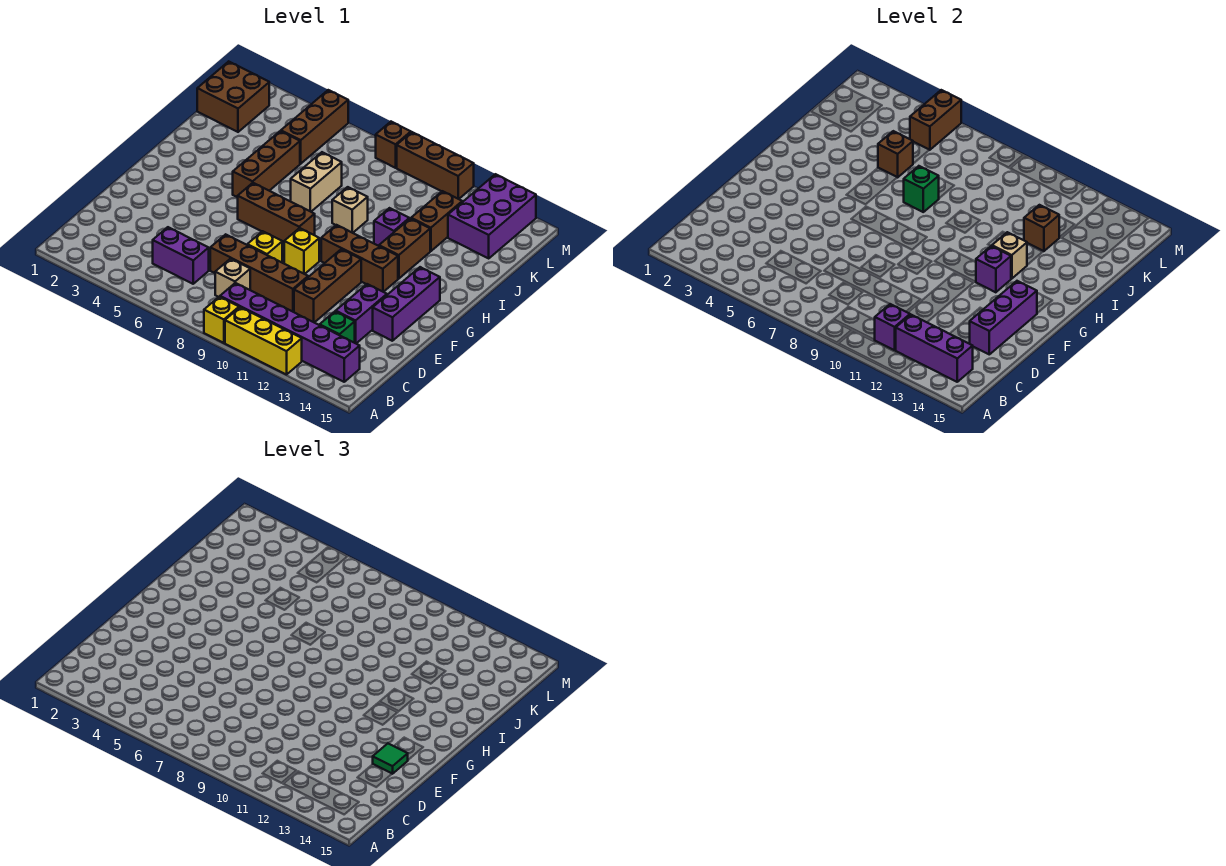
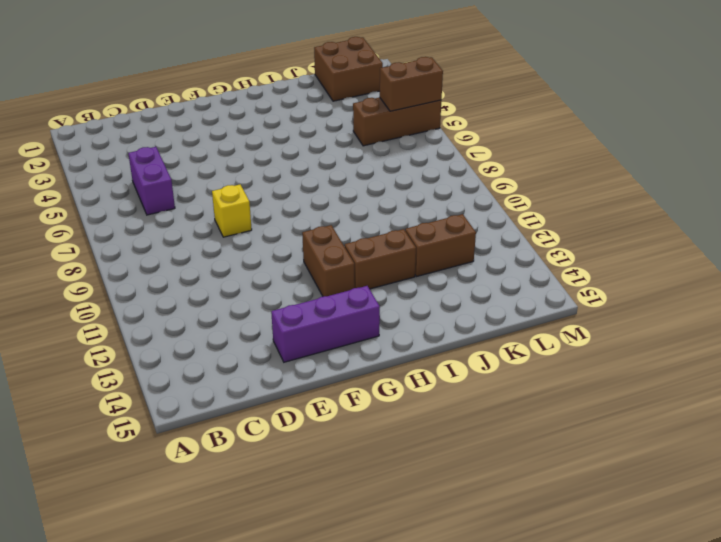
brown 1x2 brick [302,225,355,297] -> brown 1x3 brick [321,225,398,292]
none -> yellow 1x1 brick [204,297,239,343]
none -> yellow 1x3 brick [225,307,302,375]
none -> purple 1x6 brick [220,283,360,382]
none -> tan 1x1 brick [215,259,250,297]

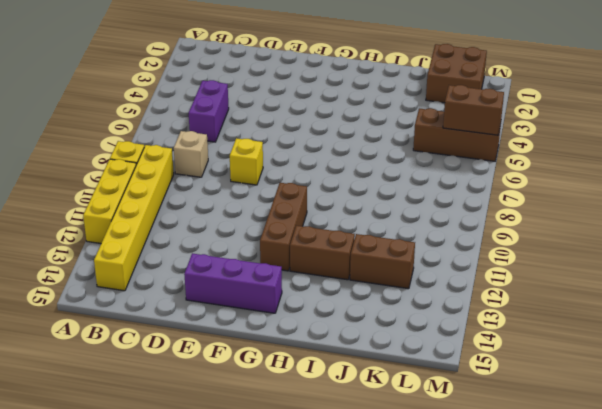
yellow 1x6 brick [94,145,174,291] -> purple 1x6 brick [220,283,360,382]
none -> green 1x1 brick [320,311,355,343]
none -> brown 1x4 brick [210,234,308,312]
none -> brown 1x3 brick [294,249,361,323]
none -> purple 1x2 brick [336,284,387,343]

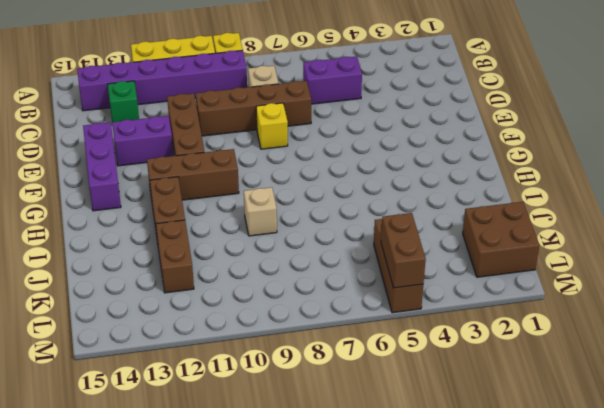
purple 1x2 brick [112,116,173,166] -> purple 1x2 brick turned to [336,284,387,343]
none -> yellow 1x1 brick [284,228,319,274]
none -> brown 1x3 brick [238,183,315,242]
none -> brown 1x3 brick [233,131,300,197]
none -> tan 1x2 brick [291,152,342,212]

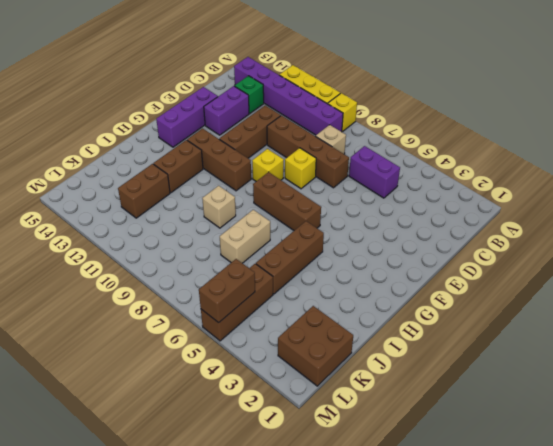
none -> purple 1x1 brick [374,208,409,246]
none -> purple 2x3 brick [448,174,536,258]
none -> brown 1x1 brick [376,122,411,168]
none -> brown 1x3 brick [397,132,474,199]

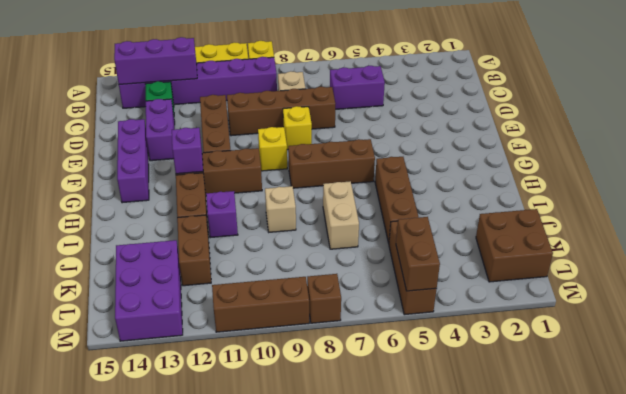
none -> purple 1x1 brick [875,304,910,350]
none -> purple 1x3 brick [970,281,1037,354]
none -> tan 1x1 brick [992,232,1027,279]
none -> green 1x1 brick [904,166,939,212]

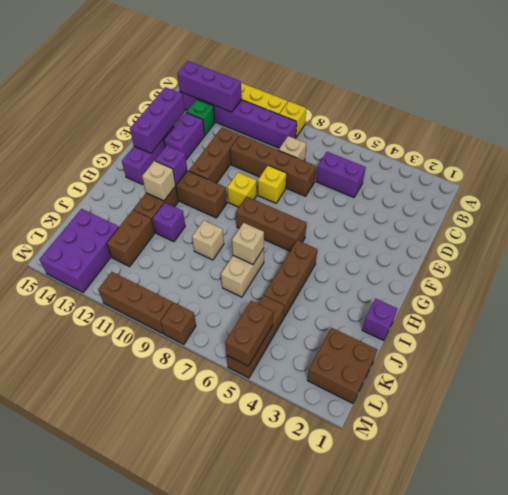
purple 1x1 brick [362,299,397,340] -> purple 1x1 brick moved to [875,304,910,350]
tan 1x1 brick [232,223,264,264] -> green 1x1 brick [904,166,939,212]
none -> brown 1x1 brick [878,131,913,177]
none -> brown 1x1 brick [1024,205,1059,251]
none -> green 1x1 tile [373,744,408,774]

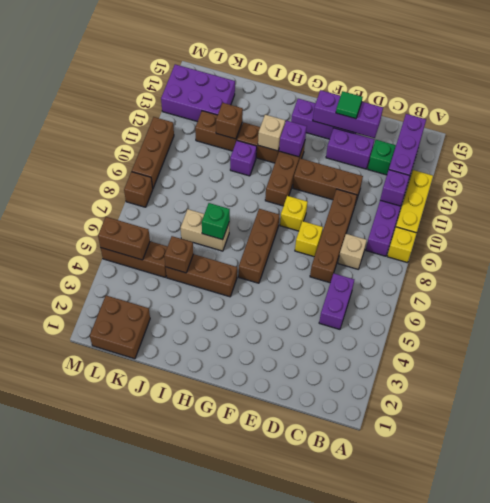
none -> tan 1x1 brick [332,187,368,233]

